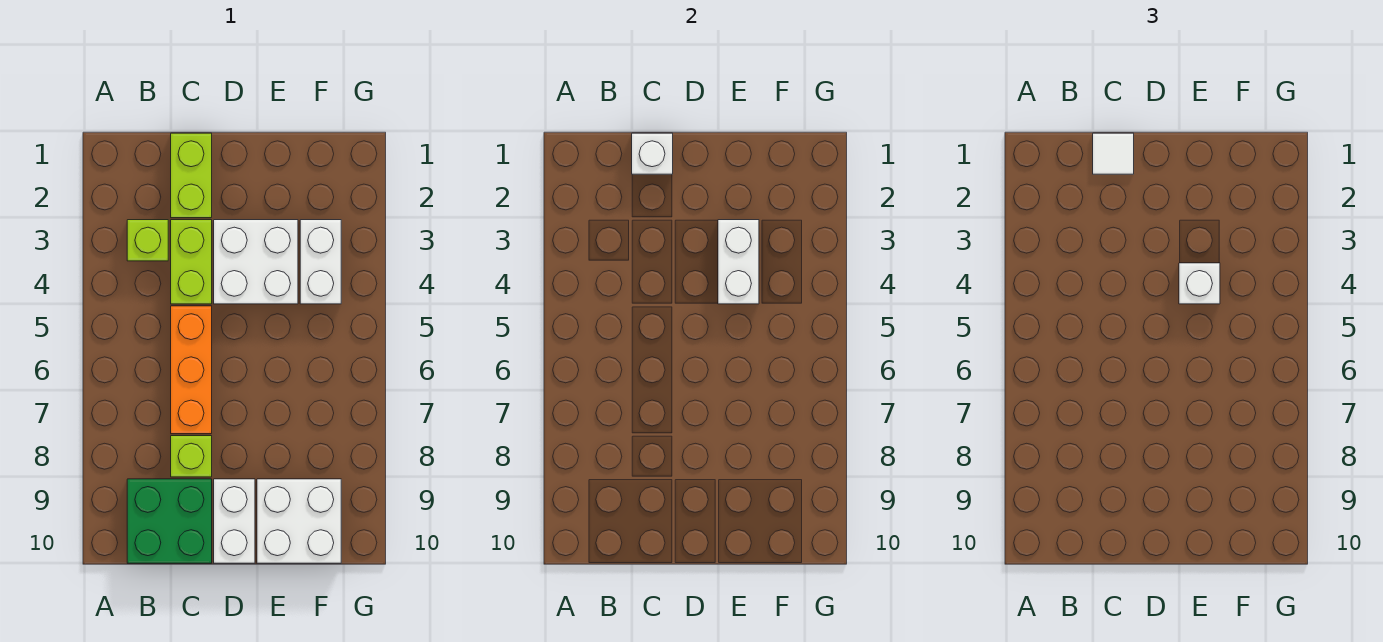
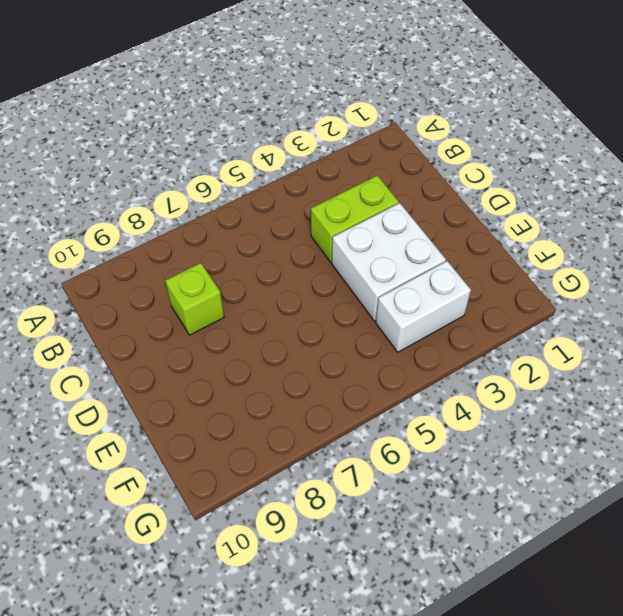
none -> lime 1x1 brick [127,220,168,261]
none -> green 2x2 brick [127,479,212,563]
none -> lime 1x2 brick [171,133,212,218]

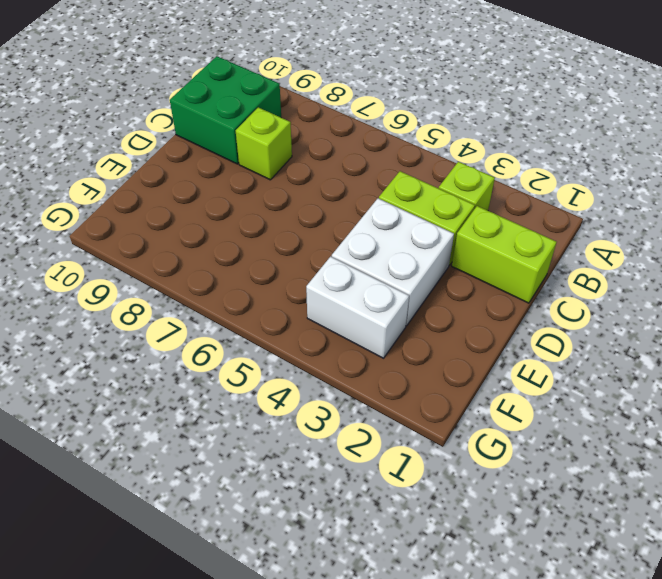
none -> orange 1x3 brick [171,306,212,434]
none -> white 1x2 brick [214,479,255,563]
none -> white 2x2 brick [257,479,341,563]

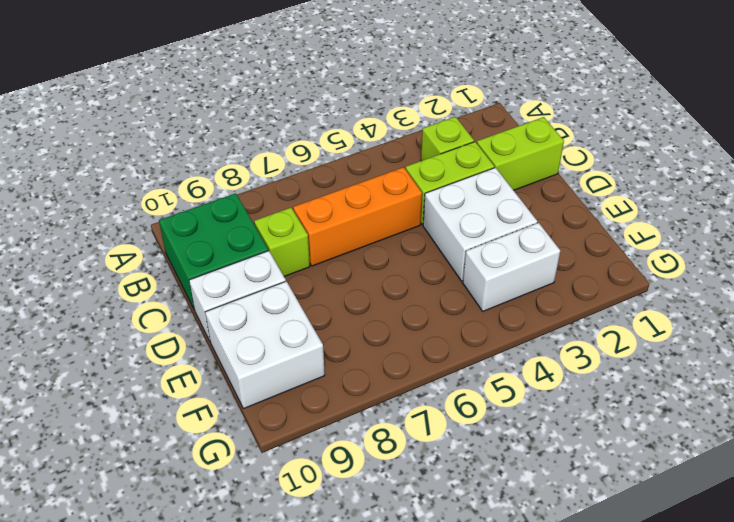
none -> white 1x1 brick [632,133,673,174]
none -> white 1x2 brick [718,220,759,304]
none -> white 1x1 tile [1093,133,1134,174]

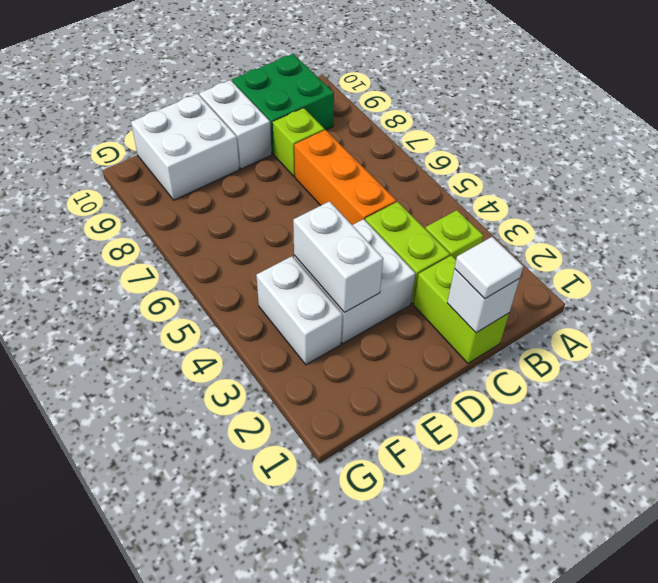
none -> white 1x1 brick [1179,263,1220,304]

